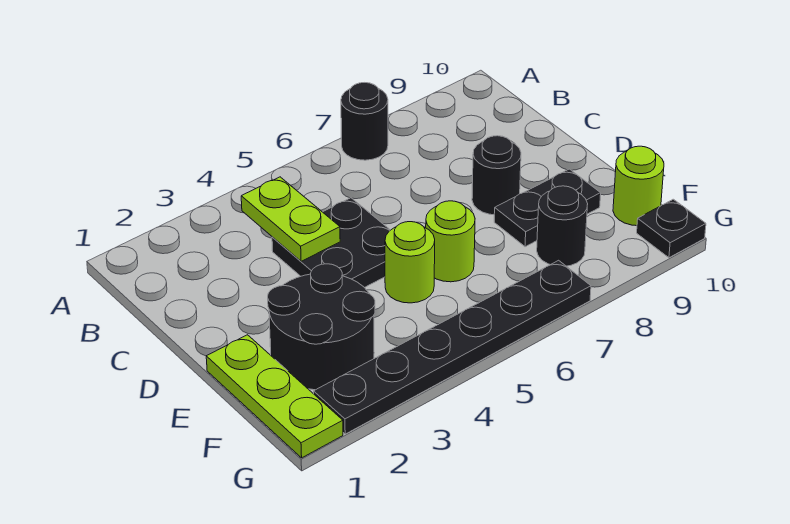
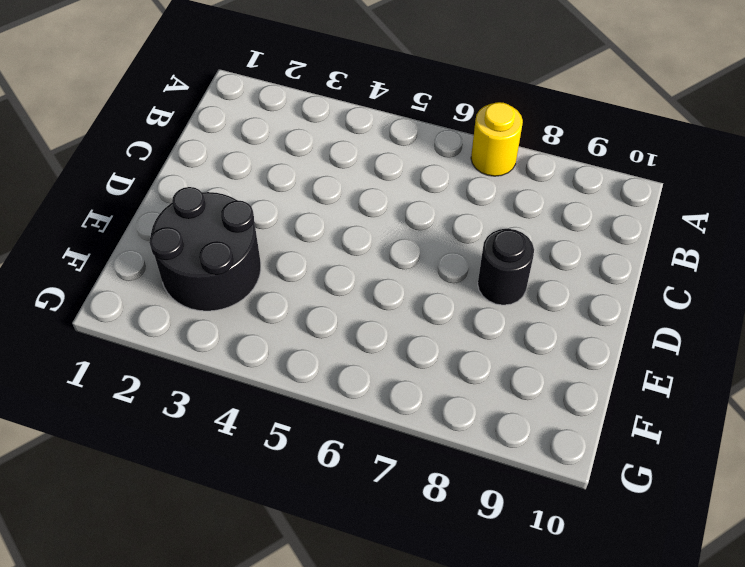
yellow 1x1 round brick [471,102,523,176] -> black 1x1 round brick [341,83,388,160]
none -> black 2x2 plate [272,198,390,288]
none -> lime 1x3 plate [206,335,343,458]
none -> lime 1x1 round brick [385,222,435,303]

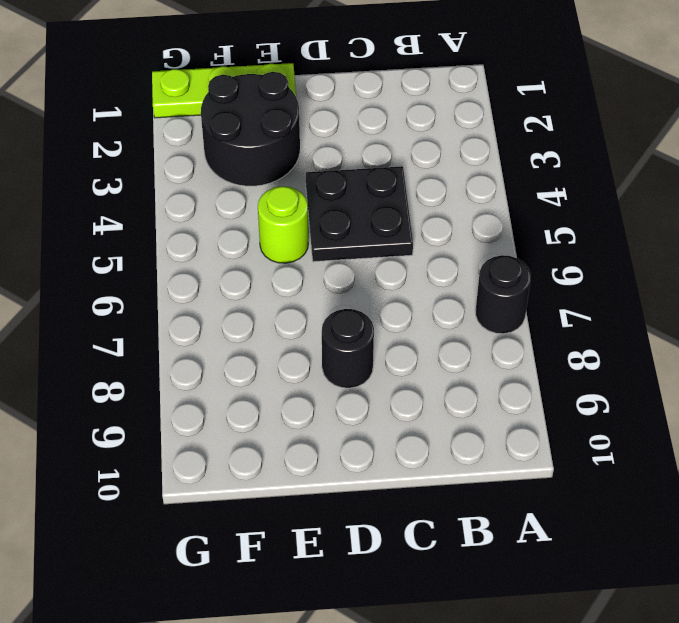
none -> lime 1x1 round brick [426,201,475,282]
none -> black 1x2 plate [494,169,601,247]
none -> black 1x1 round brick [537,186,588,266]

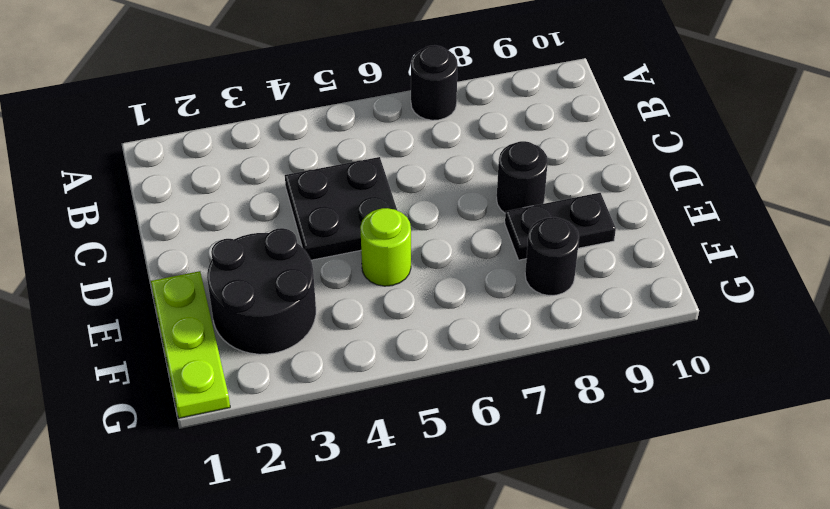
none -> lime 1x1 round brick [426,201,475,282]
none -> lime 1x1 round brick [613,146,664,226]
none -> black 1x6 plate [314,260,591,434]

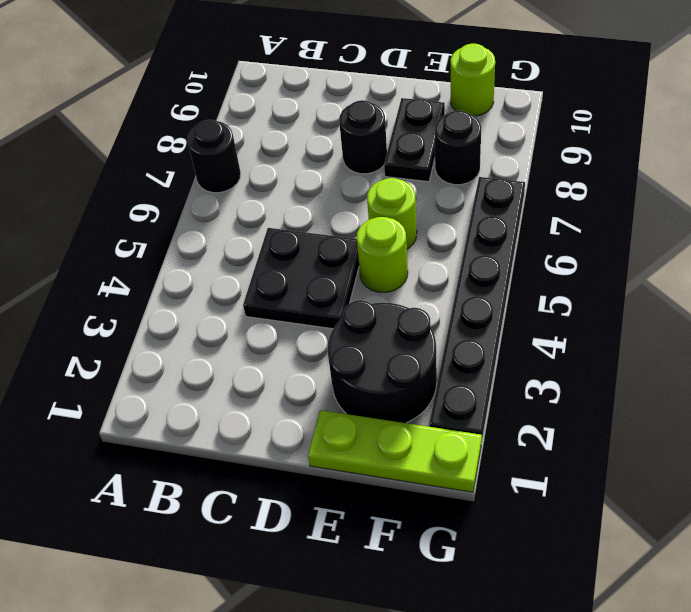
none -> black 1x1 plate [637,199,706,258]
none -> lime 1x2 plate [241,177,340,261]

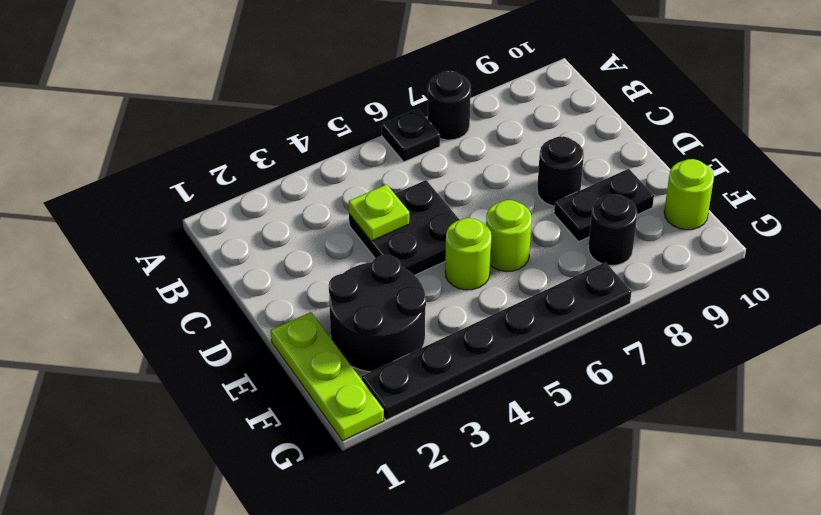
black 1x1 plate [382,109,440,162] -> black 1x1 plate moved to [637,199,706,258]
lime 1x1 plate [349,184,409,241] -> lime 1x2 plate [241,177,340,261]

